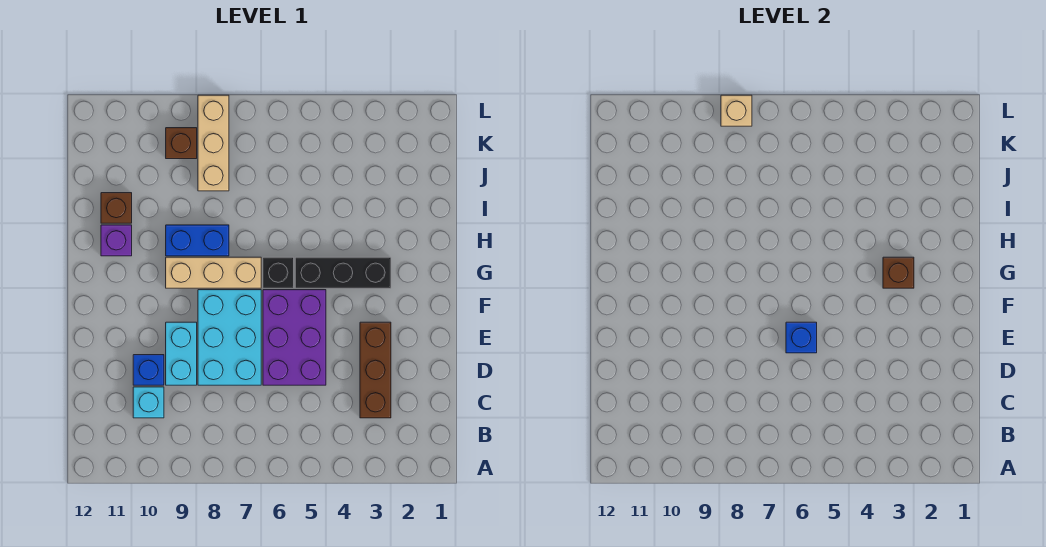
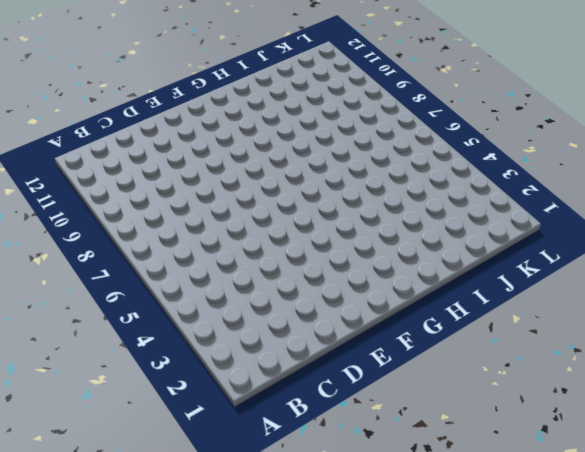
none -> brown 1x3 brick [360,322,391,418]
none -> cyan 1x1 brick [133,387,164,418]
none -> purple 2x3 brick [263,290,326,385]

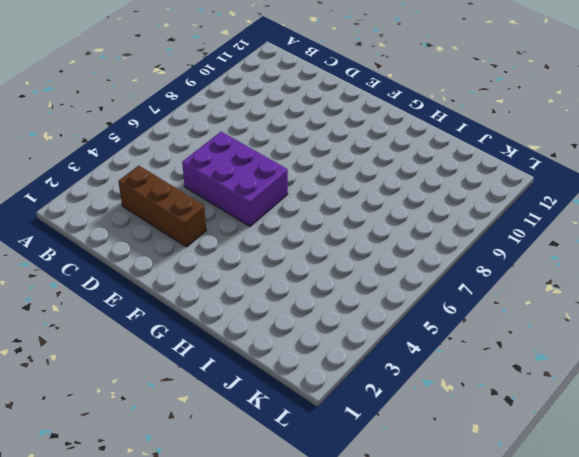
none -> cyan 1x1 brick [133,387,164,418]
none -> cyan 2x3 brick [198,290,261,385]
none -> cyan 1x2 brick [166,322,197,385]

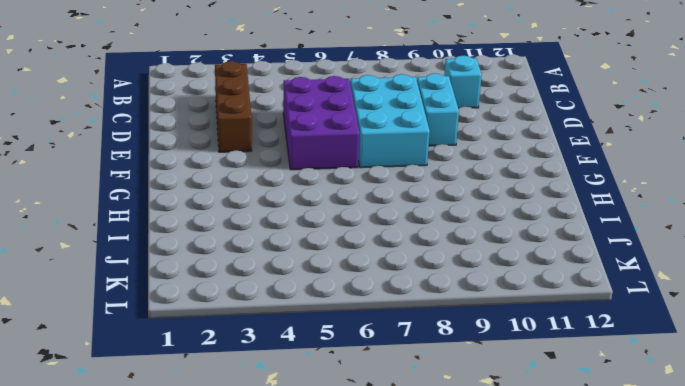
none -> blue 1x1 brick [133,355,164,385]
none -> black 1x3 brick [295,257,391,288]
none -> black 1x1 brick [263,257,294,288]

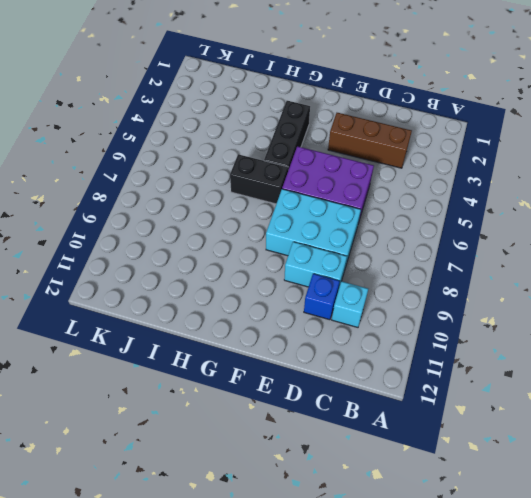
black 1x2 brick [230,154,288,204] -> black 1x1 brick [263,257,294,288]
none -> tan 1x3 brick [166,257,261,288]
none -> blue 1x2 brick [166,225,229,256]
none -> purple 1x1 brick [101,225,132,256]

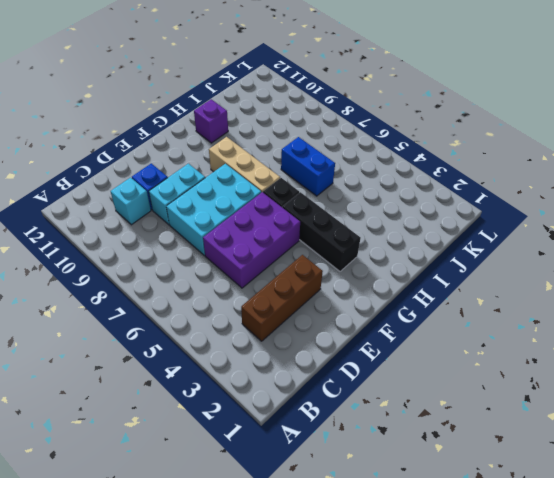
blue 1x2 brick [281,137,335,196] -> blue 1x2 brick moved to [166,225,229,256]
none -> brown 1x1 brick [101,193,132,223]
none -> tan 1x3 brick [198,95,229,191]
none -> brown 1x1 brick [166,128,197,159]

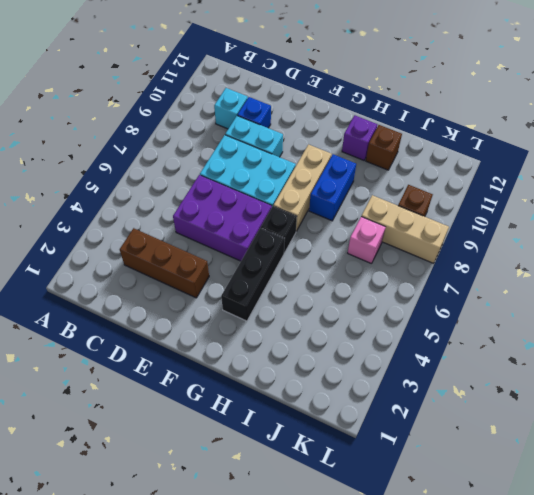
pink 1x1 brick [348,217,386,264] -> none
none -> blue 1x1 brick [786,322,817,353]
none -> brown 1x1 brick [883,257,914,288]
none -> tan 1x1 brick [721,95,752,126]

